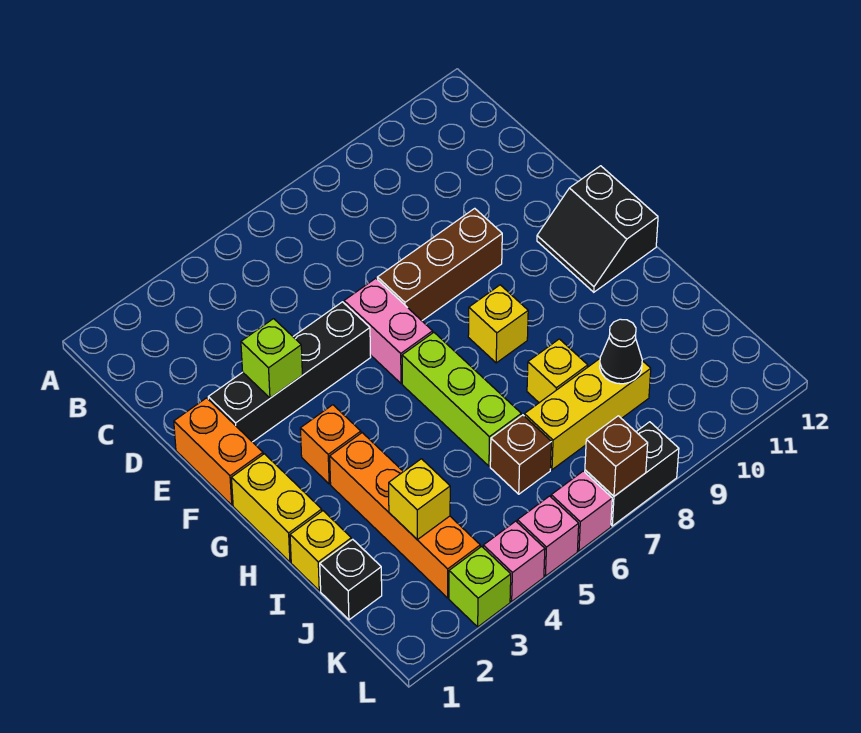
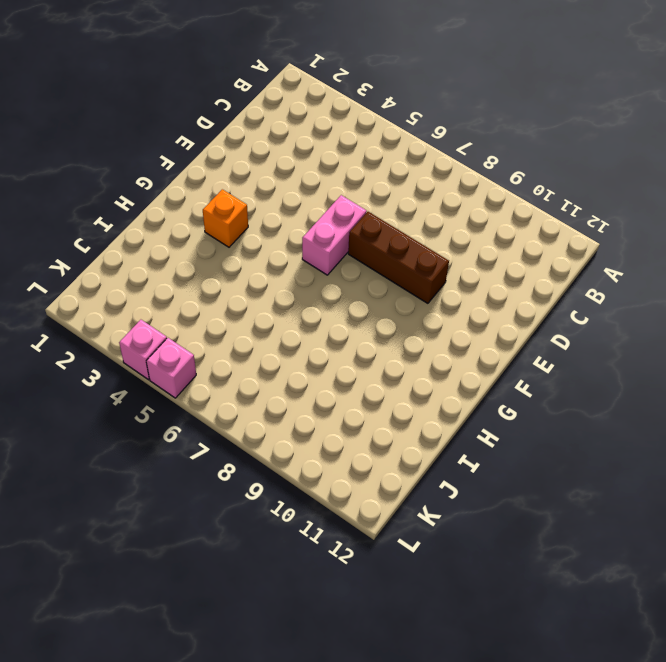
none -> orange 1x2 brick [174,398,263,505]
none -> black 1x4 brick [208,302,371,442]
none -> black 2x2 slope [537,166,658,292]

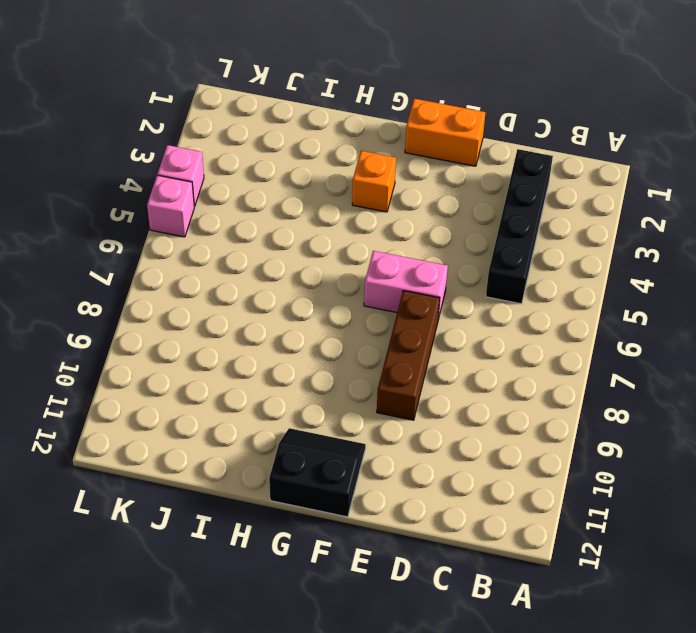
black 1x4 brick [486,149,553,304] -> black 1x4 brick moved to [208,302,371,442]
none -> yellow 1x2 brick [232,454,322,562]
none -> lime 1x3 brick [402,332,521,466]
none -> yellow 1x1 brick [468,285,528,363]

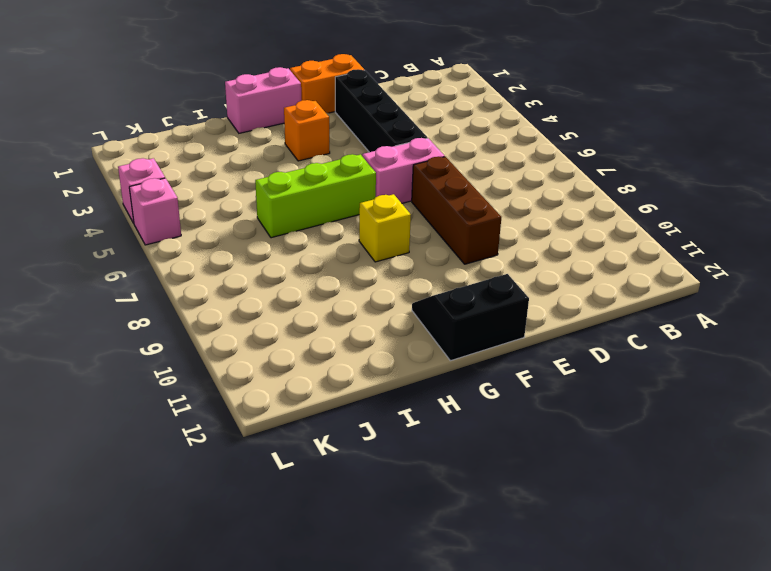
pink 1x2 brick [225,67,301,133] -> yellow 1x2 brick [232,454,322,562]
none -> orange 1x4 brick [330,433,480,598]
none -> yellow 1x1 brick [290,511,351,591]
none -> yellow 1x1 brick [527,339,588,403]

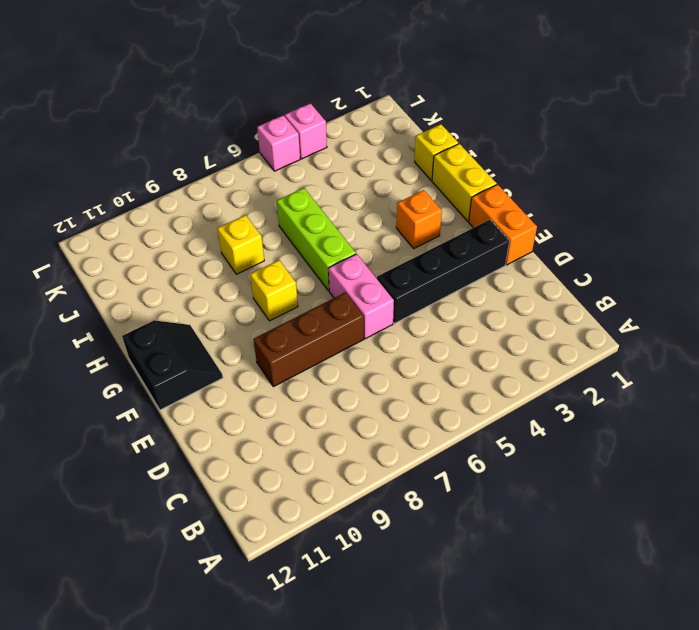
none -> orange 1x4 brick [330,433,480,598]
none -> black 1x1 brick [320,539,382,620]
none -> brown 1x1 brick [490,415,551,494]

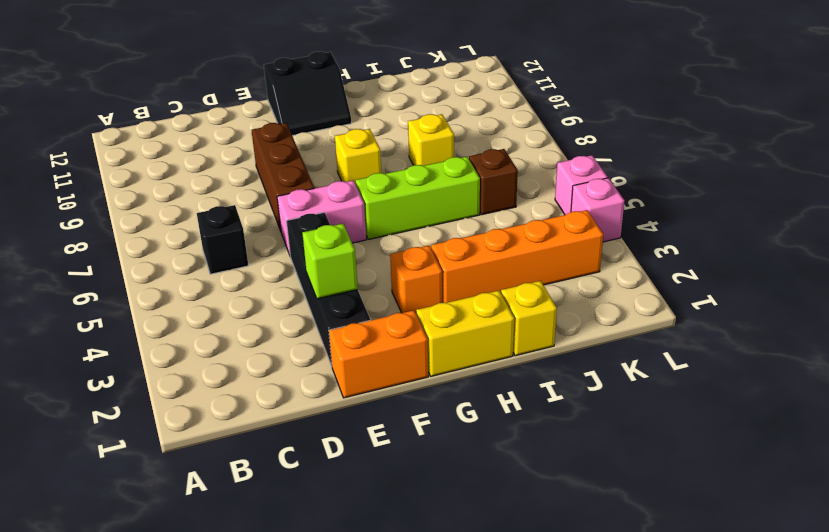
black 1x1 brick [197,205,248,274] -> black 1x1 brick moved to [320,539,382,620]
none -> yellow 1x3 brick [524,359,651,470]
none -> lime 1x1 brick [449,546,511,627]
none -> pink 1x1 brick [551,471,612,551]

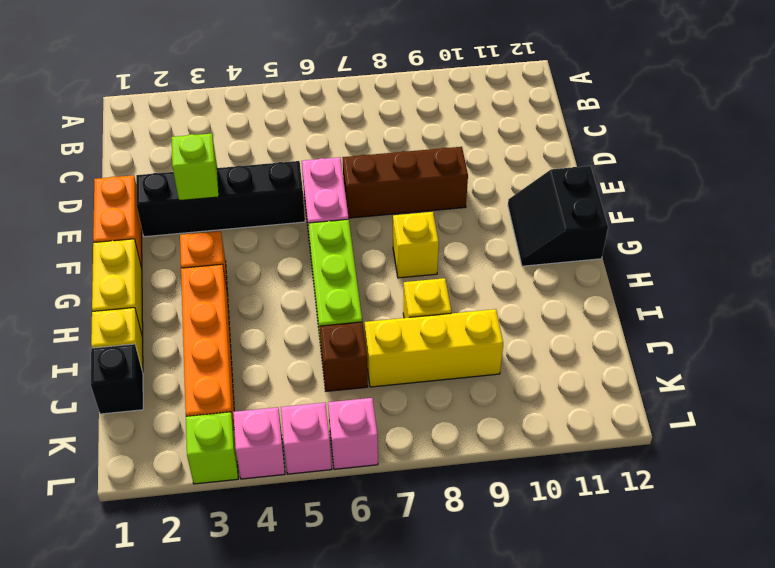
none -> black 1x2 brick [585,422,679,526]
none -> yellow 1x1 brick [389,459,450,540]
none -> black 1x1 cone [600,319,642,384]

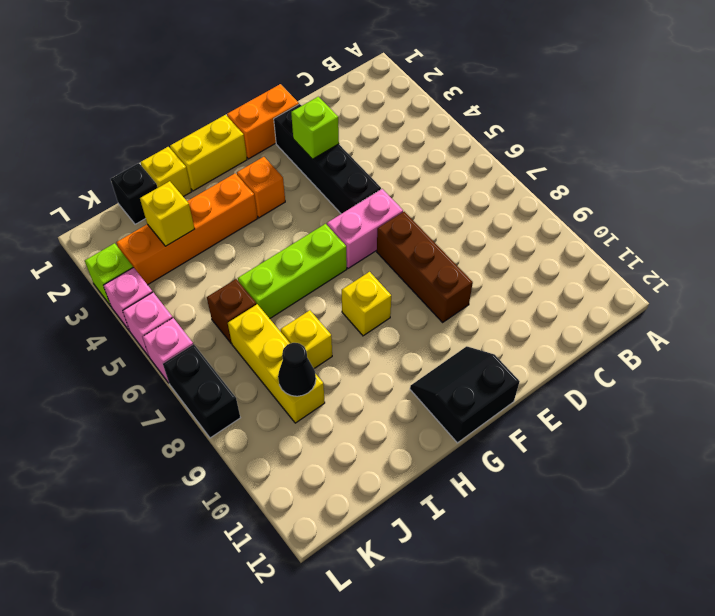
none -> brown 1x1 brick [585,416,648,496]

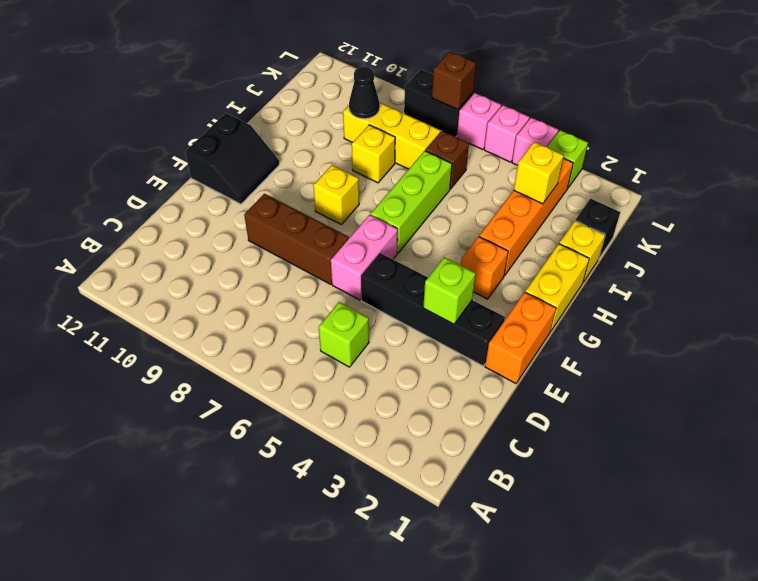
lime 1x1 brick [319,302,369,367] -> none

